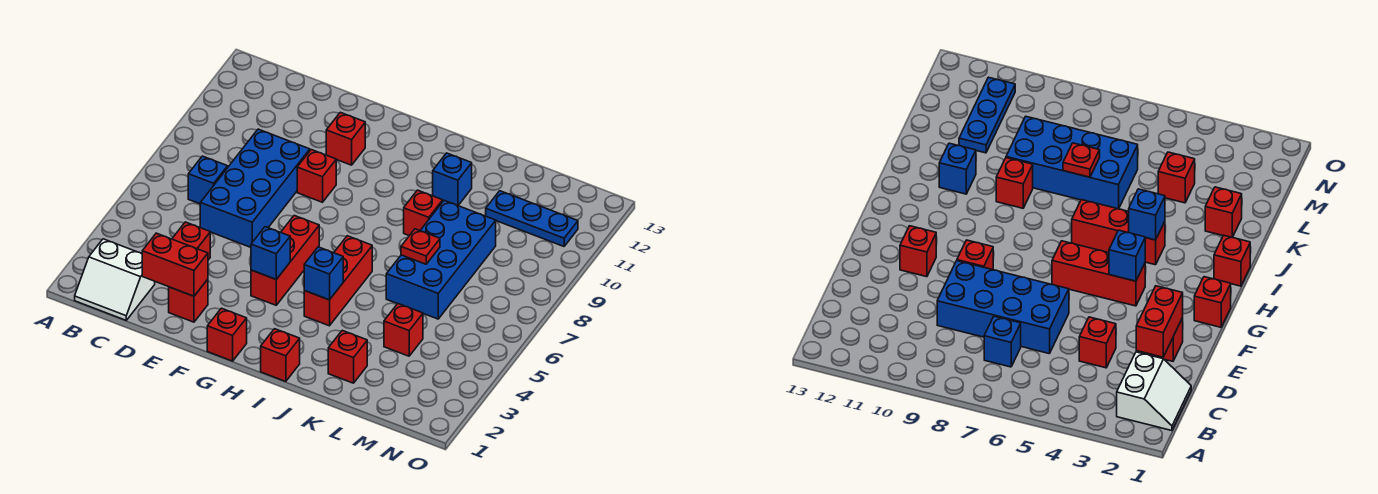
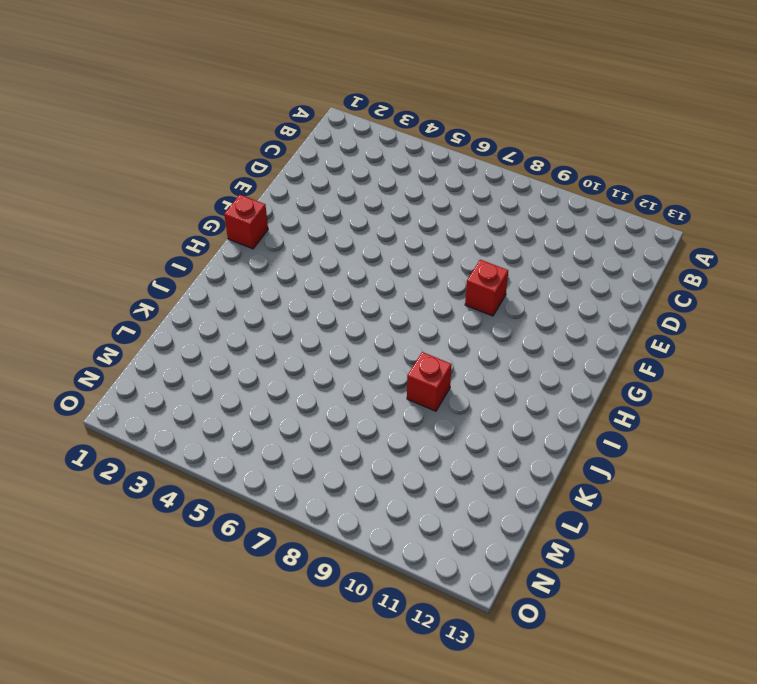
none -> white 2x2 slope [75,239,155,320]
none -> blue 1x1 brick [188,156,228,204]
none -> red 1x1 brick [172,222,210,260]

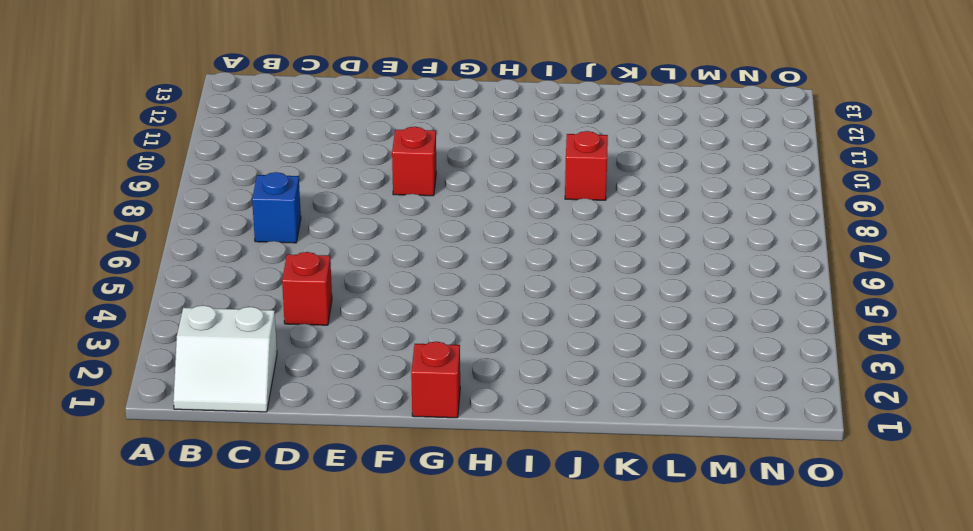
none -> blue 2x4 brick [200,129,310,247]
none -> red 1x1 brick [169,279,208,322]
none -> red 1x1 brick [326,112,365,165]

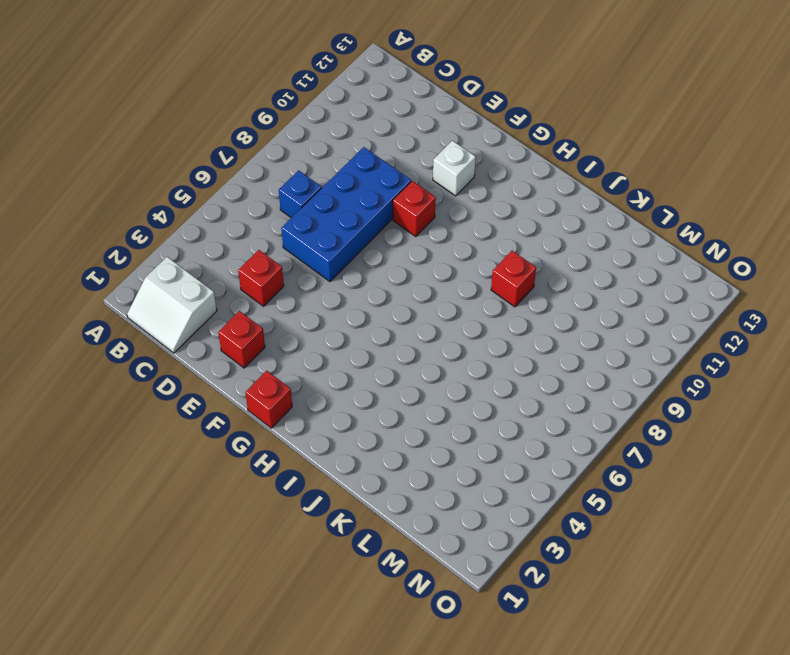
white 1x1 brick [433,141,476,196] -> red 1x1 brick [326,112,365,165]
none -> red 1x3 brick [251,216,319,305]
none -> red 1x1 brick [261,329,300,382]
none -> red 1x3 brick [304,236,372,326]

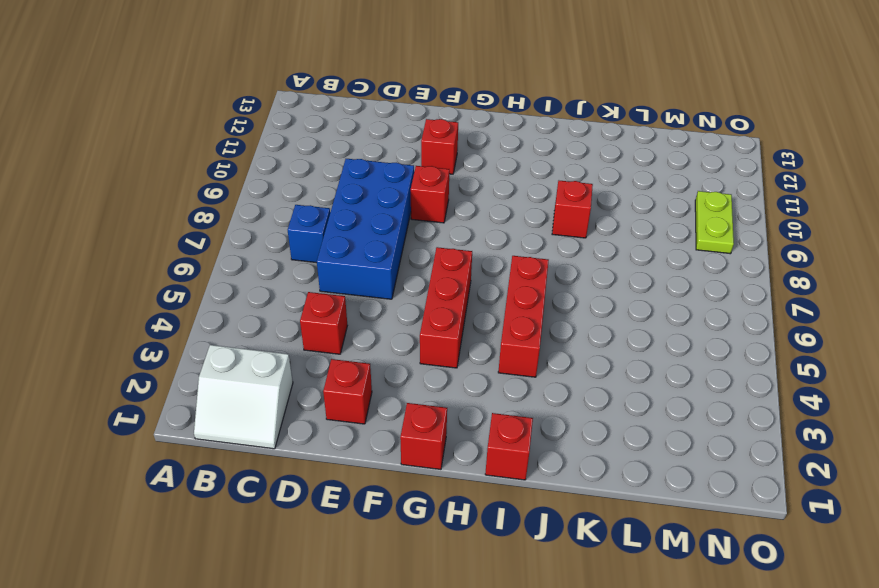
lime 1x2 plate [695,191,734,254] -> none
none -> blue 1x1 brick [433,153,472,205]
none -> red 1x1 brick [328,330,367,383]
none -> blue 2x4 brick [386,200,496,319]

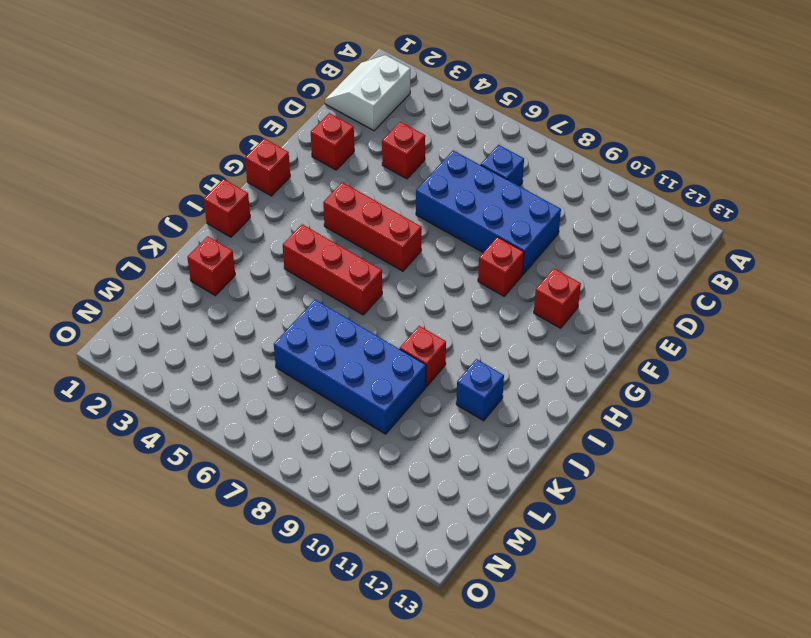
none -> red 1x1 brick [384,304,423,356]
none -> blue 1x3 plate [486,191,578,246]
none -> red 1x2 brick [142,233,208,296]

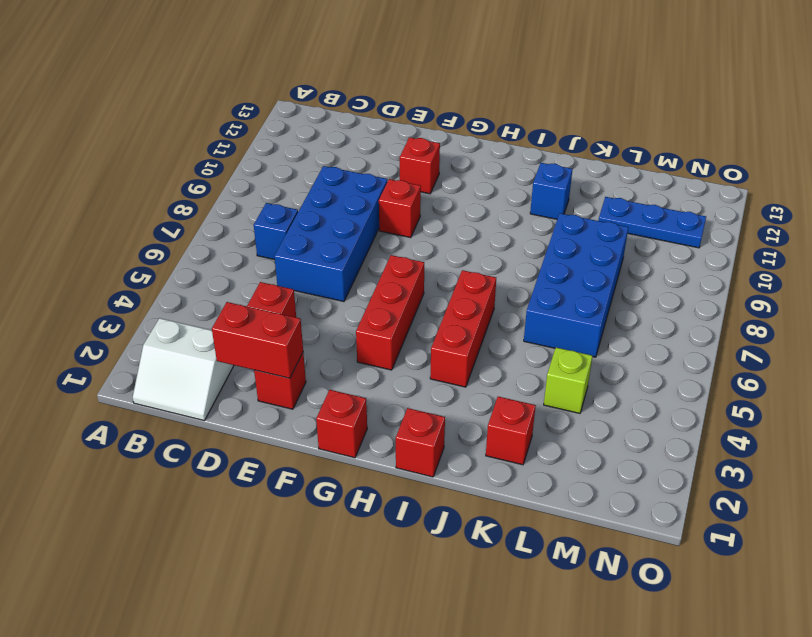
lime 1x1 brick [544,348,592,413] -> red 1x1 brick [384,304,423,356]
none -> red 1x1 brick [404,190,443,236]
none -> blue 1x1 brick [251,227,290,279]
none -> blue 1x1 brick [304,247,343,300]

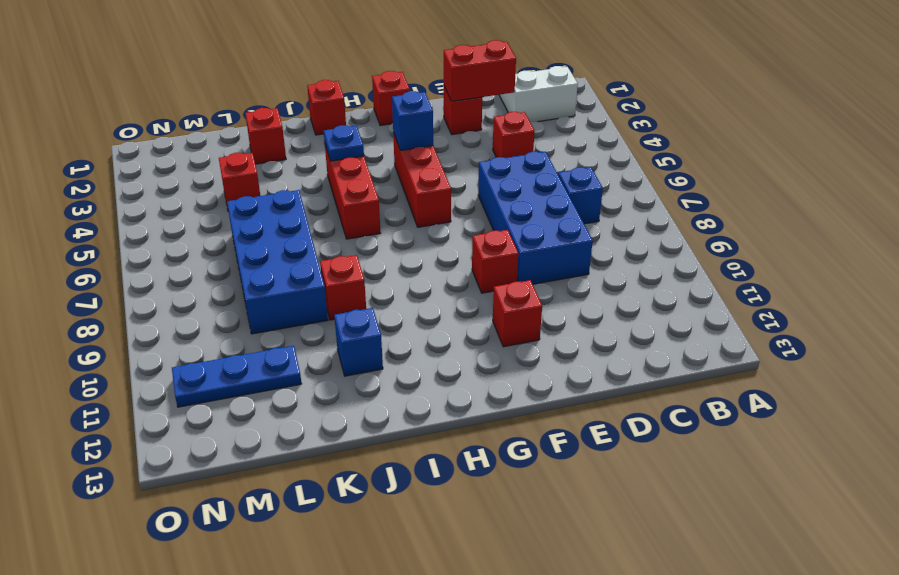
blue 1x1 plate [324,125,364,161] -> blue 1x1 brick [304,247,343,300]
none -> red 1x1 plate [401,229,440,264]

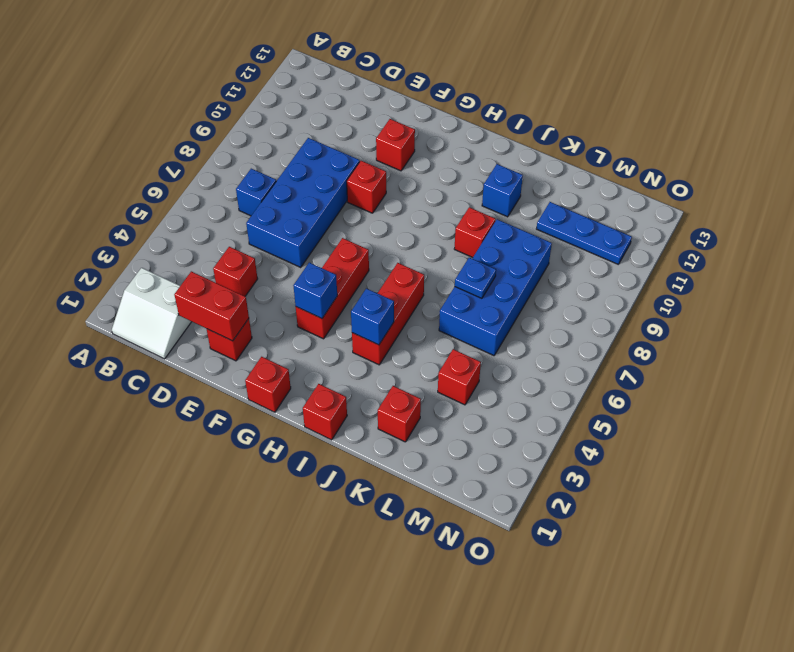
blue 1x1 plate [455,258,496,298] -> red 1x1 plate [401,229,440,264]

